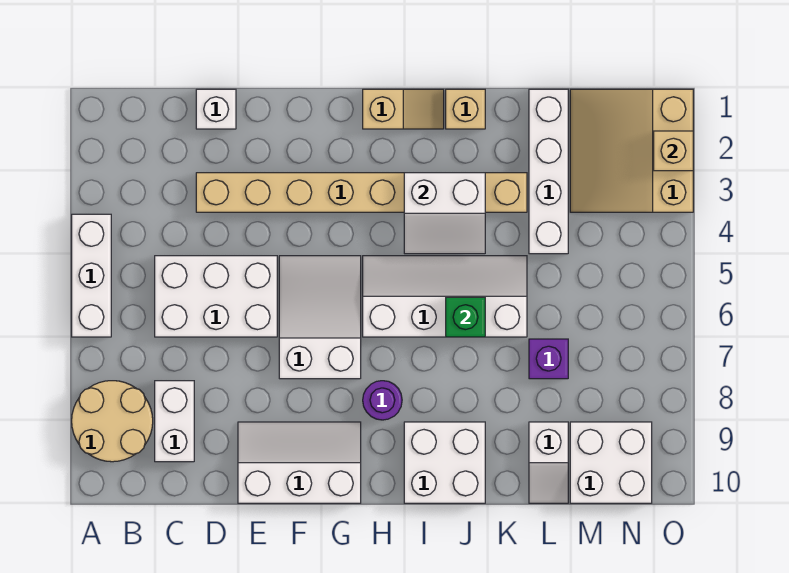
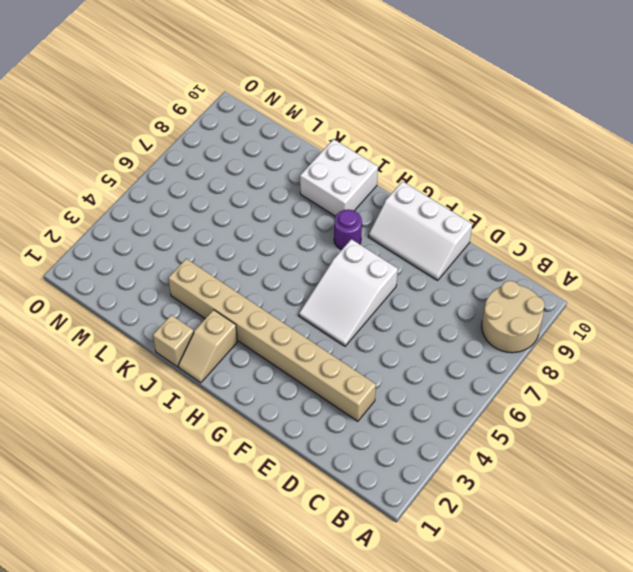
tan 1x2 slope [178,310,237,383] -> tan 1x2 slope turned to [363,89,444,129]
none -> white 1x3 brick [72,214,111,337]
none -> white 2x3 brick [155,256,277,337]
none -> white 1x2 brick [155,381,194,462]

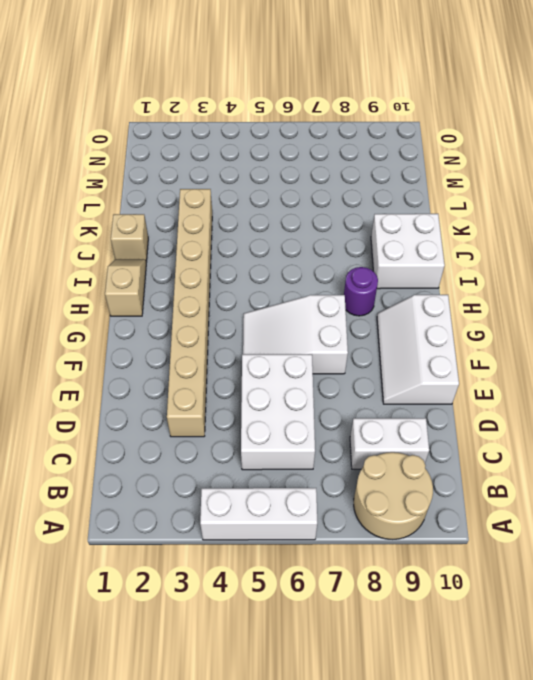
none -> white 1x1 brick [196,89,236,129]
none -> white 2x4 slope [363,256,527,337]
none -> white 1x4 brick [529,89,568,254]

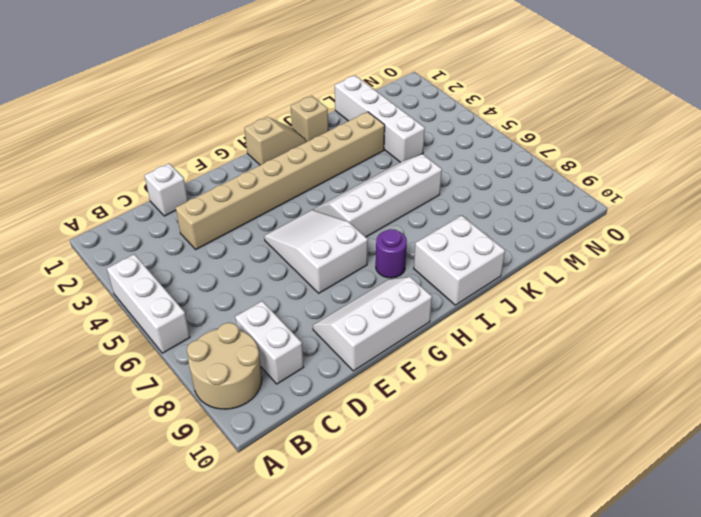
none -> white 2x3 brick [155,256,277,337]
none -> purple 1x1 brick [529,339,568,379]
none -> white 1x2 slope [529,422,568,503]

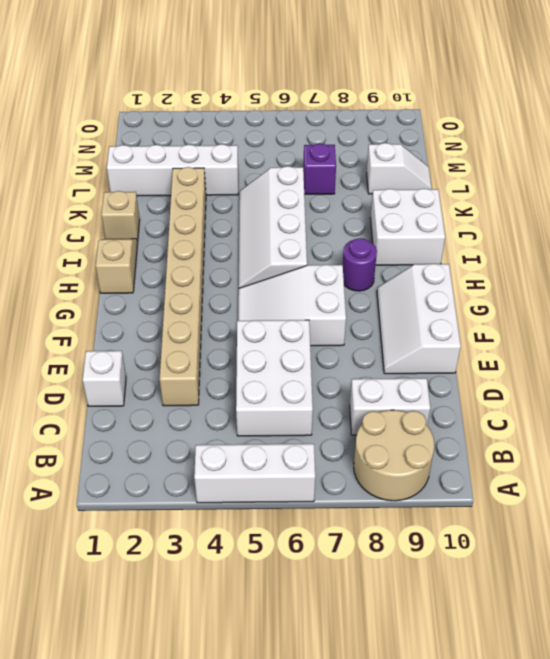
none -> tan 3x3 slope [570,89,693,212]
none -> white 2x2 brick [570,422,652,503]
none -> white 2x2 slope [404,173,485,254]

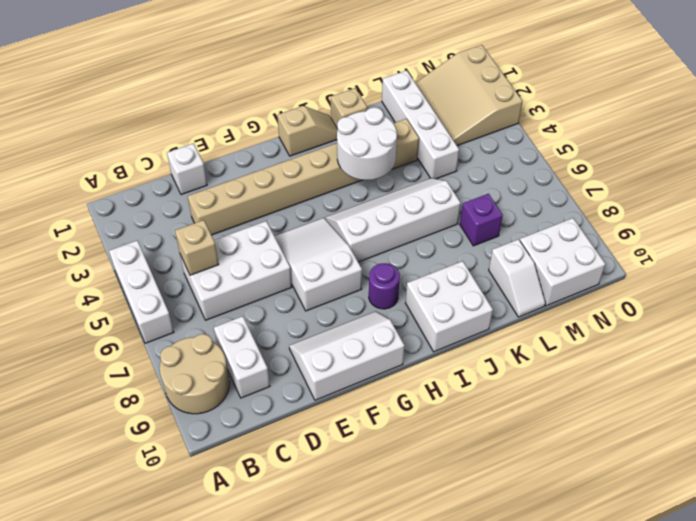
tan 1x1 brick [175,220,219,275] -> tan 1x1 brick moved to [654,131,693,171]
white 2x2 round brick [337,107,397,180] -> white 2x2 slope [404,173,485,254]
none -> green 1x1 brick [446,297,485,337]

